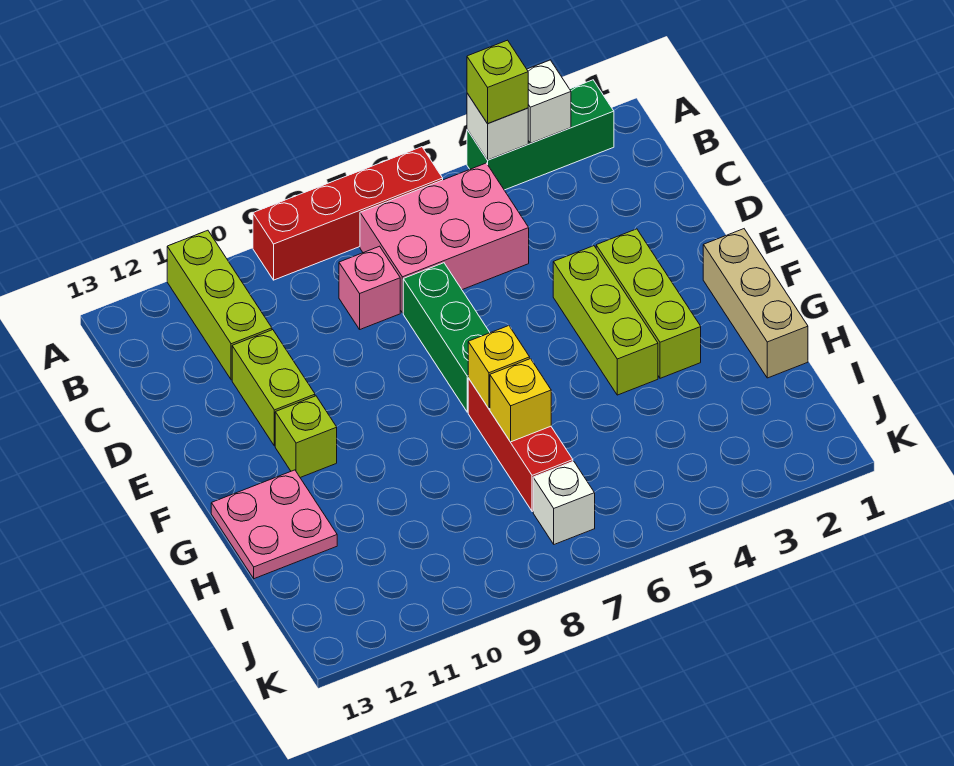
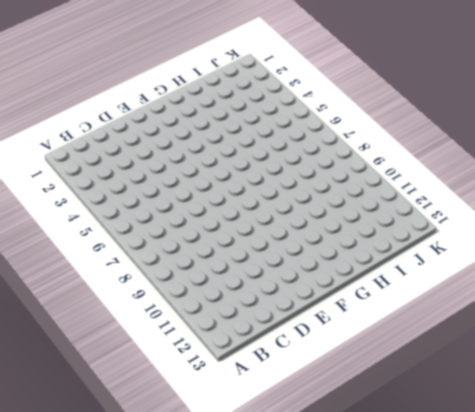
none -> green 1x3 brick [467,80,614,190]
none -> red 1x4 brick [253,147,443,280]
none -> lime 1x3 brick [167,230,272,380]

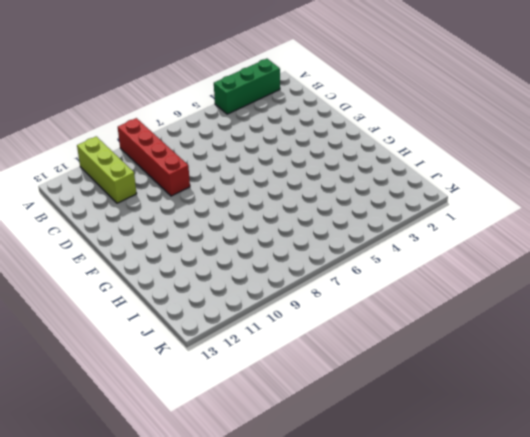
red 1x4 brick [118,118,190,196] -> red 1x4 brick turned to [253,147,443,280]
none -> pink 2x3 brick [360,163,529,313]
none -> pink 1x1 brick [339,246,400,329]
none -> green 1x3 brick [403,263,490,412]

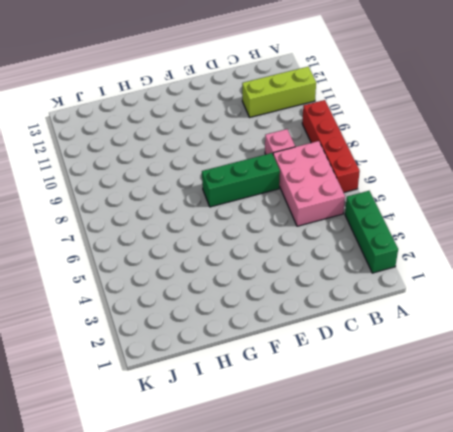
none -> lime 1x2 brick [232,330,315,446]
none -> lime 1x3 brick [596,229,701,378]
none -> lime 1x3 brick [553,246,658,395]

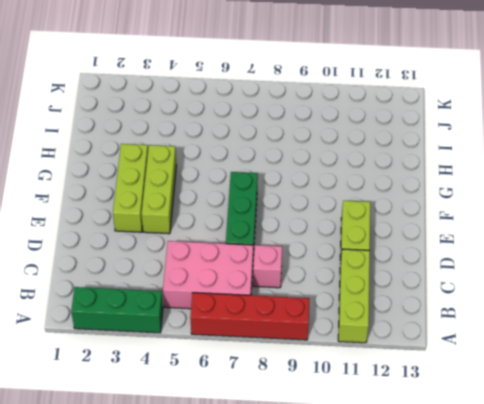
none -> tan 1x3 brick [703,229,808,378]
none -> lime 1x1 brick [275,396,337,478]
none -> red 1x3 brick [468,378,573,512]

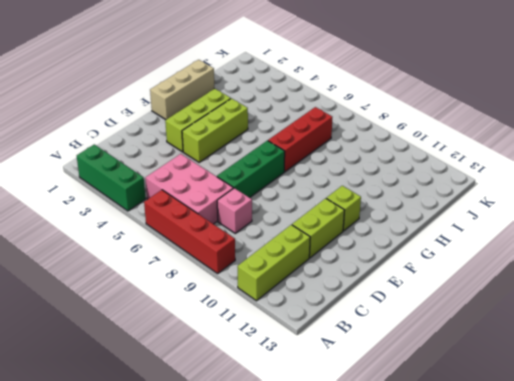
none -> pink 2x2 plate [211,470,337,579]
none -> white 1x1 brick [533,461,595,544]
none -> white 1x1 brick [527,60,571,143]

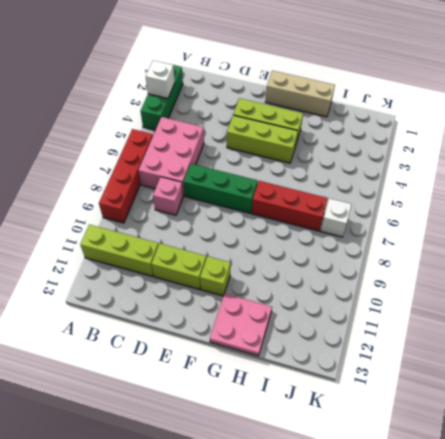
none -> white 1x1 brick [467,93,528,160]
none -> yellow 1x1 brick [468,326,530,409]
none -> yellow 1x1 brick [490,359,551,442]

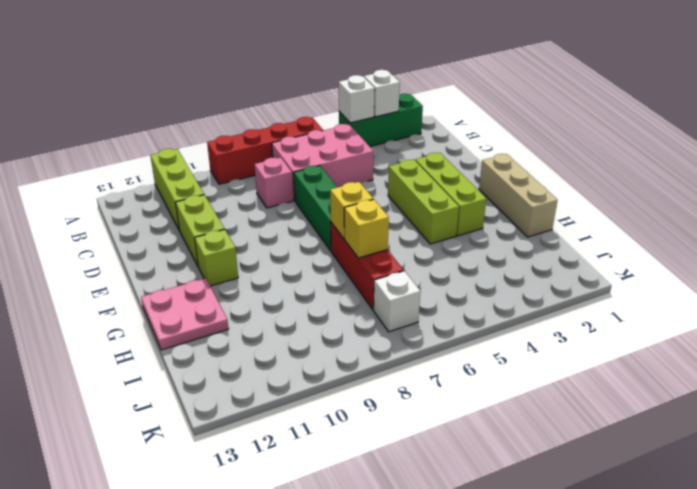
none -> lime 1x1 brick [467,40,528,124]

